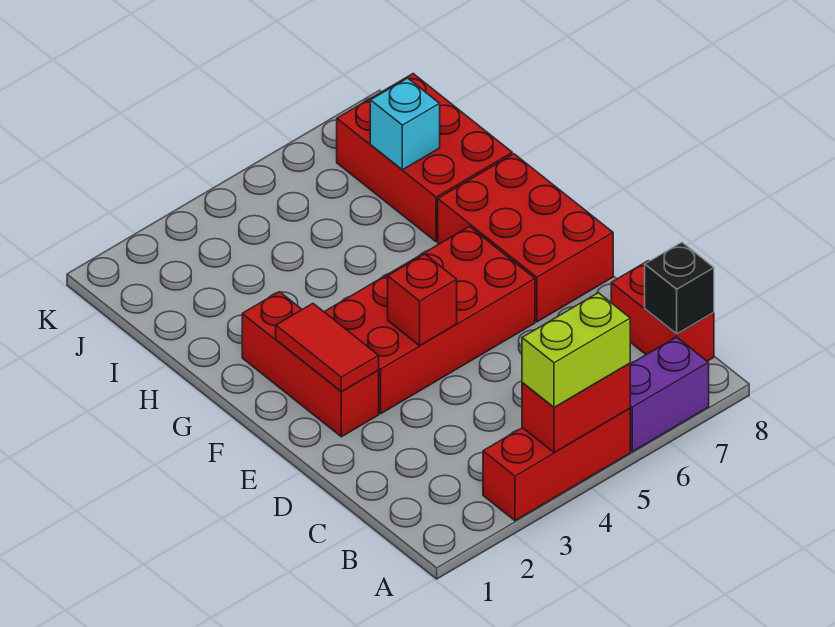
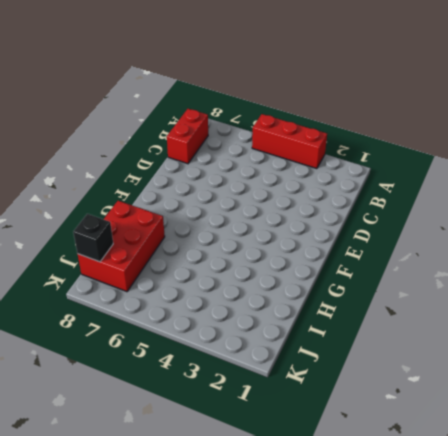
black 1x1 brick [73,214,113,262] -> black 1x1 brick moved to [645,242,714,334]
none -> purple 1x2 brick [630,337,709,452]
none -> red 1x3 brick [242,292,379,437]
none -> red 2x4 brick [324,226,535,414]

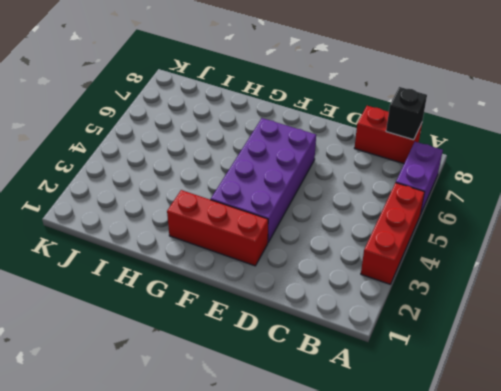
purple 2x4 brick [211,118,316,242] -> red 2x4 brick [324,226,535,414]
none -> red 2x3 brick [438,154,613,322]
none -> red 2x3 brick [337,74,512,242]
none -> red 1x2 brick [522,363,630,453]

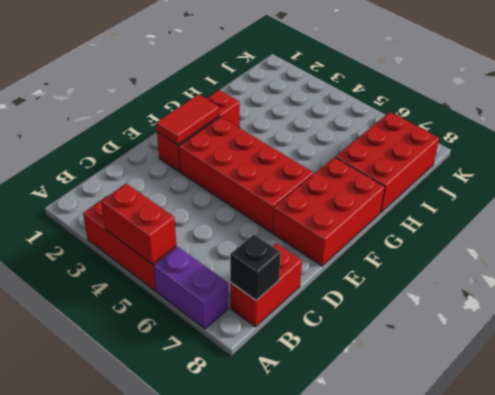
none -> red 1x1 brick [388,254,457,346]
none -> cyan 1x1 brick [370,78,440,170]
none -> lime 1x2 brick [522,293,630,407]

